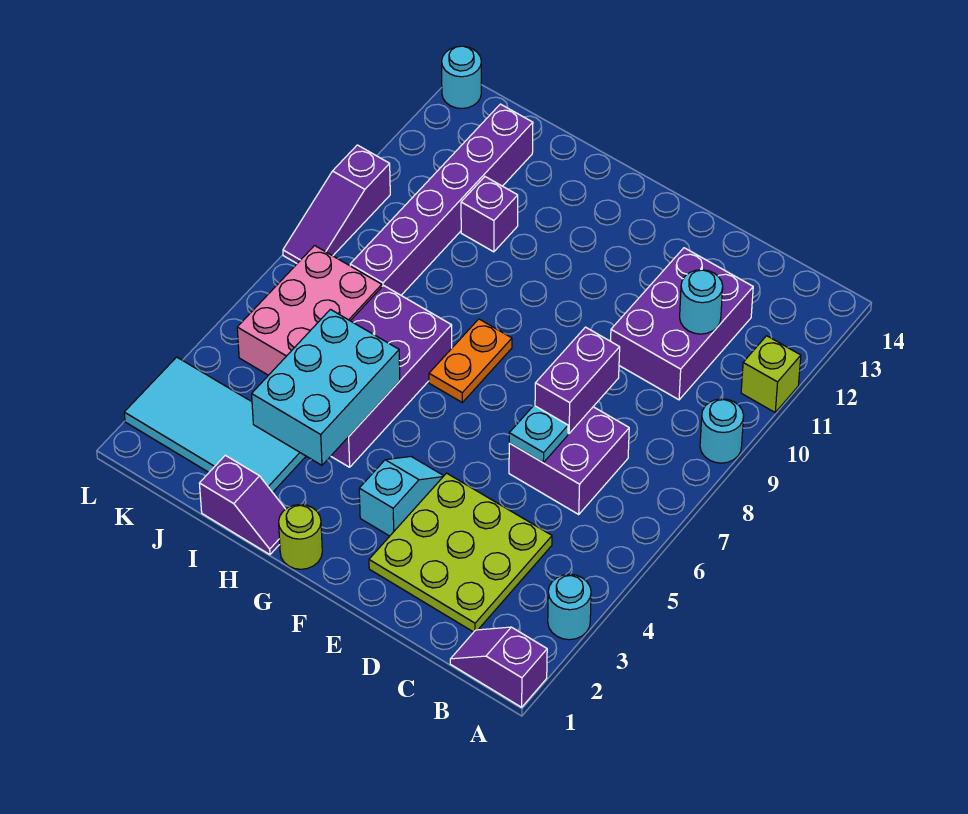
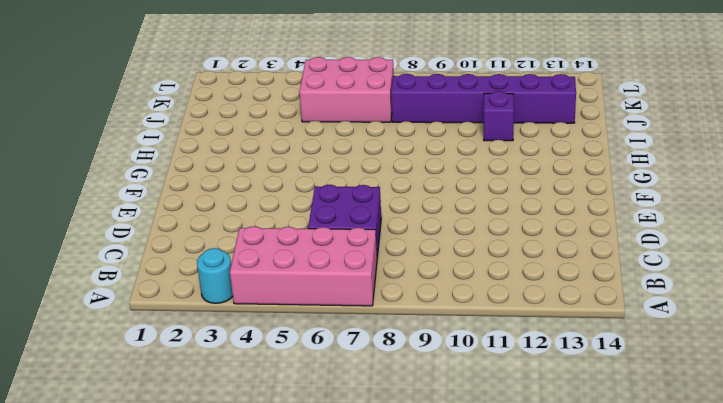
pink 2x4 brick [230,226,377,306] -> none
none -> purple 1x2 slope [450,627,547,707]
none -> cyan 1x1 round brick [700,399,744,463]
none -> lime 1x1 brick [741,336,801,412]

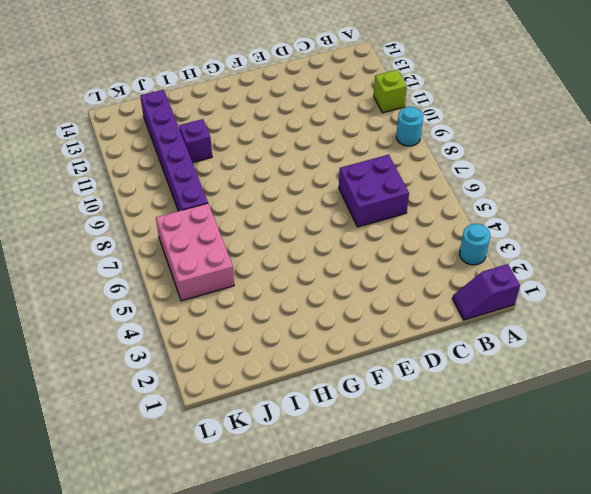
none -> lime 3x3 plate [369,473,552,632]
none -> purple 2x3 brick [611,248,753,400]
none -> cyan 1x2 slope [359,457,443,536]

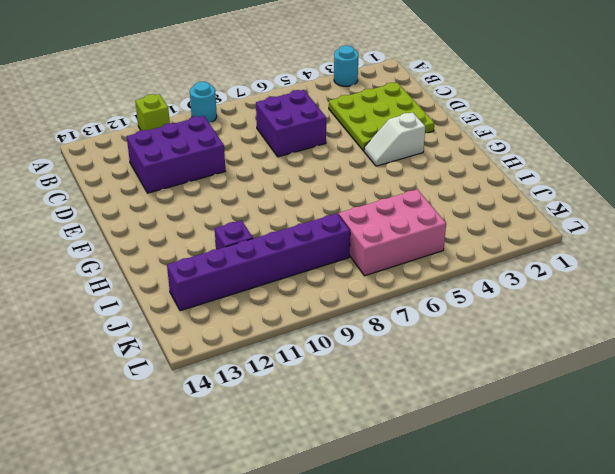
white 1x2 slope [364,112,425,166] -> cyan 1x2 slope [359,457,443,536]
none -> purple 1x2 slope [450,627,547,707]
none -> lime 1x1 round brick [279,504,322,569]
none -> orange 1x2 plate [429,319,512,402]

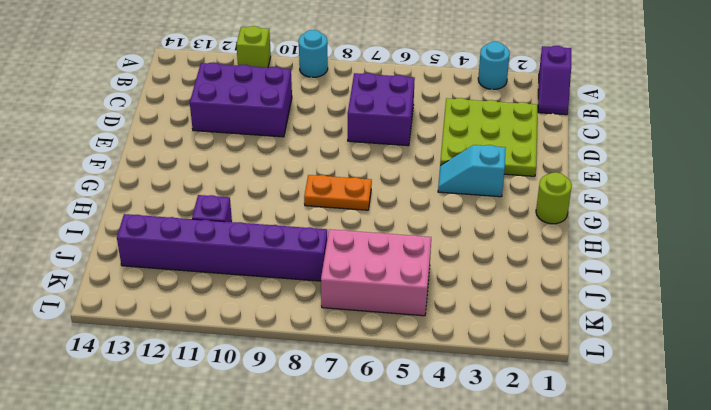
none -> purple 1x2 slope [199,455,285,555]
none -> purple 2x4 brick [331,286,452,467]
none -> cyan 2x4 tile [124,357,306,492]

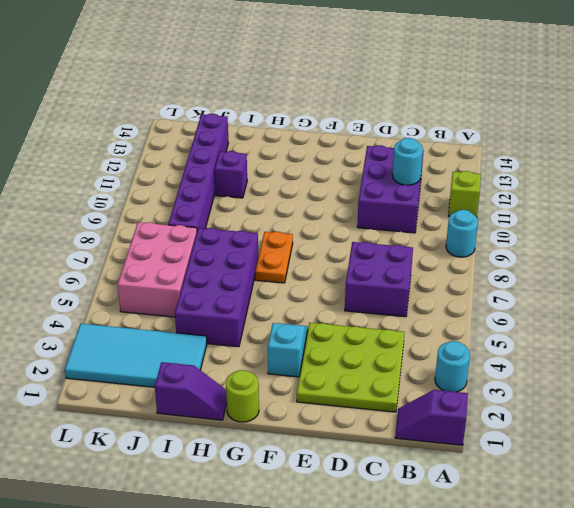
none -> purple 1x3 slope [283,145,390,263]
none -> cyan 1x1 round brick [442,46,481,109]
none -> cyan 1x1 plate [509,406,568,462]

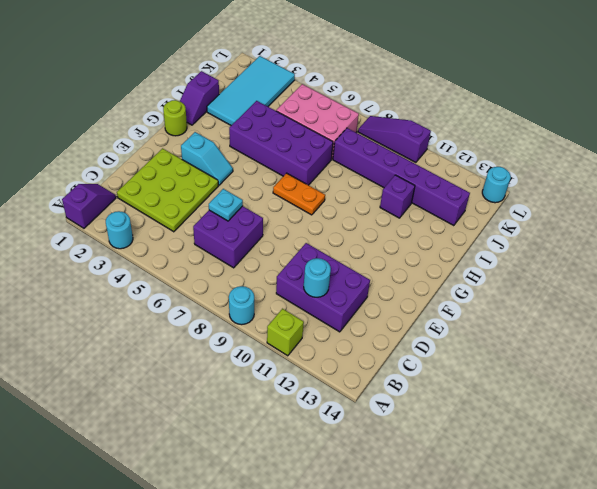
none -> purple 1x2 brick [535,327,620,434]
none -> cyan 2x3 brick [252,309,400,465]

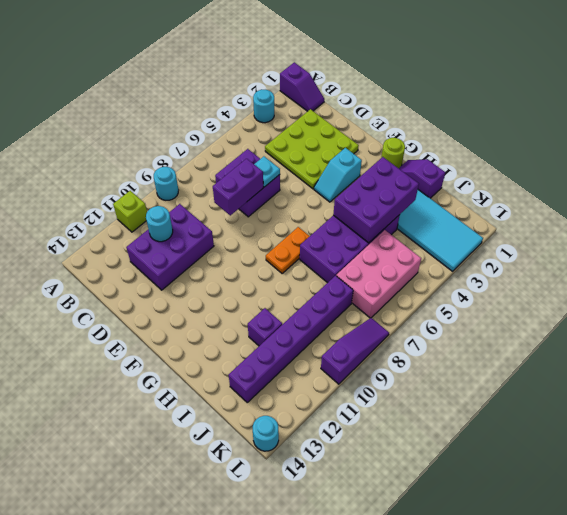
purple 2x3 brick [333,157,419,243] -> cyan 2x3 brick [252,309,400,465]

